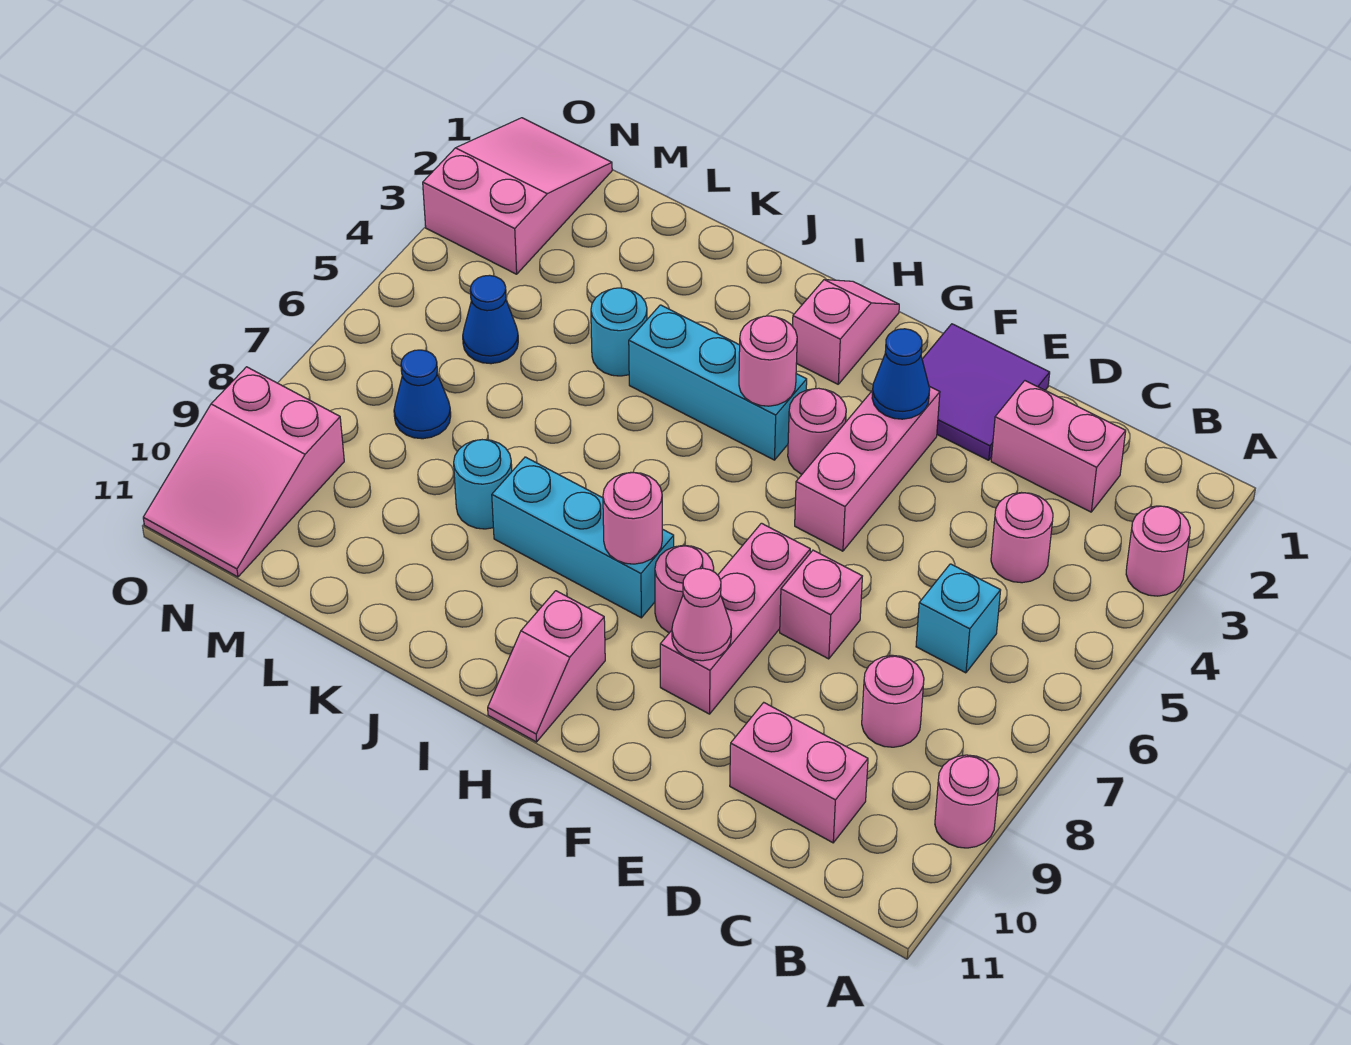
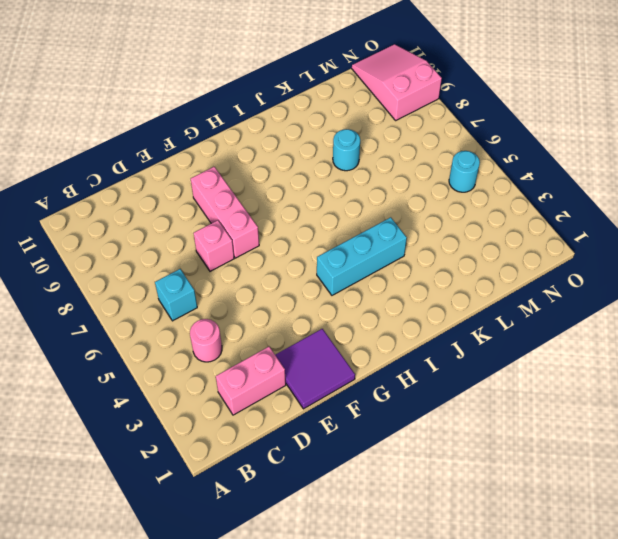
cyan 1x1 round brick [449,151,480,192] -> cyan 1x1 round brick moved to [591,288,647,376]
none -> pink 1x1 round brick [1126,506,1190,596]
none -> pink 1x1 round brick [935,755,999,848]
none -> pink 1x1 round brick [862,655,924,747]

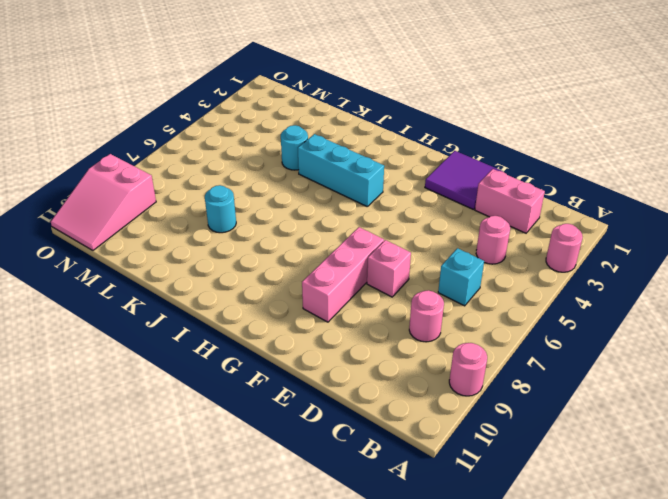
none -> pink 1x2 brick [730,703,868,843]
none -> pink 1x3 brick [795,386,940,551]
none -> pink 1x1 round brick [788,388,846,474]

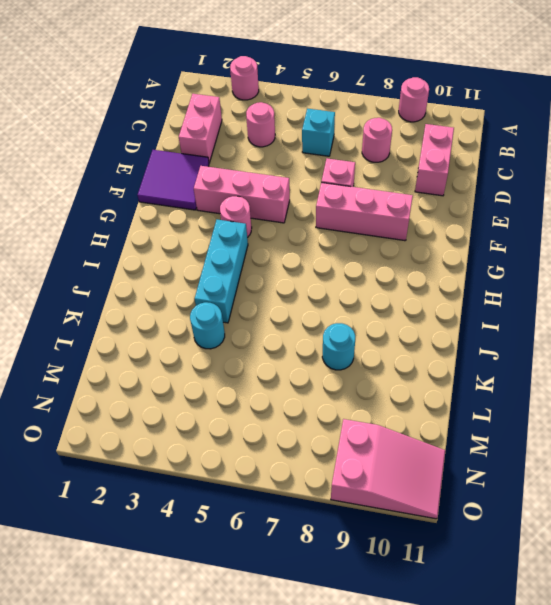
none -> pink 1x1 round brick [655,545,714,633]
none -> pink 1x2 slope [793,280,899,384]
none -> cyan 1x3 brick [492,457,674,618]

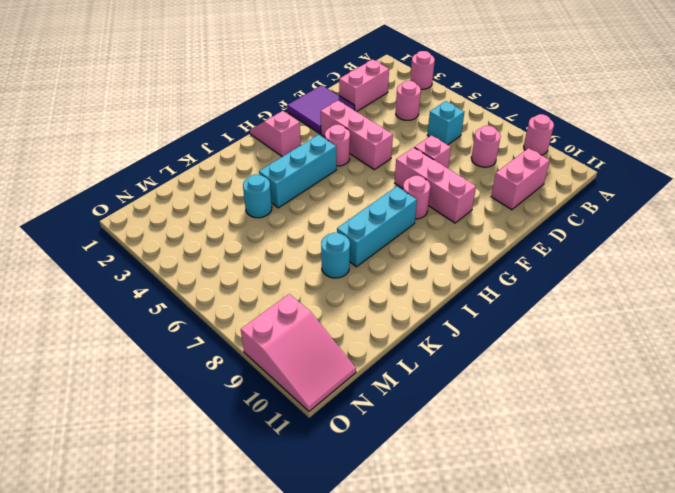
none -> pink 1x2 slope [488,591,605,742]
none -> blue 1x1 cone [463,275,518,364]
none -> blue 1x1 cone [394,350,451,439]

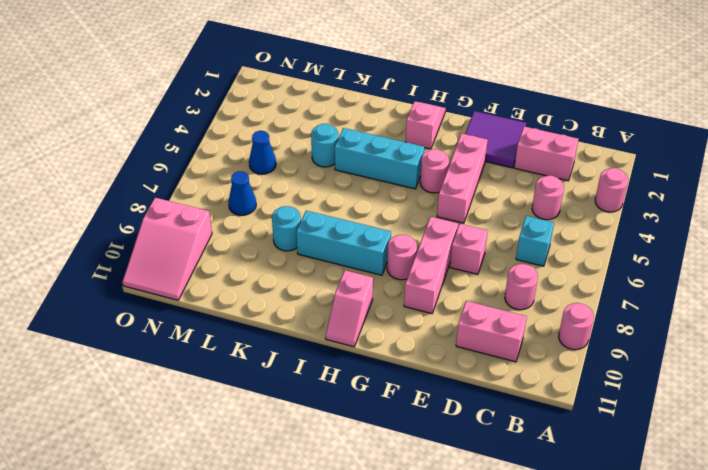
none -> pink 2x3 slope [423,118,612,274]
none -> blue 1x1 cone [872,329,930,419]
none -> pink 1x1 cone [672,568,731,661]

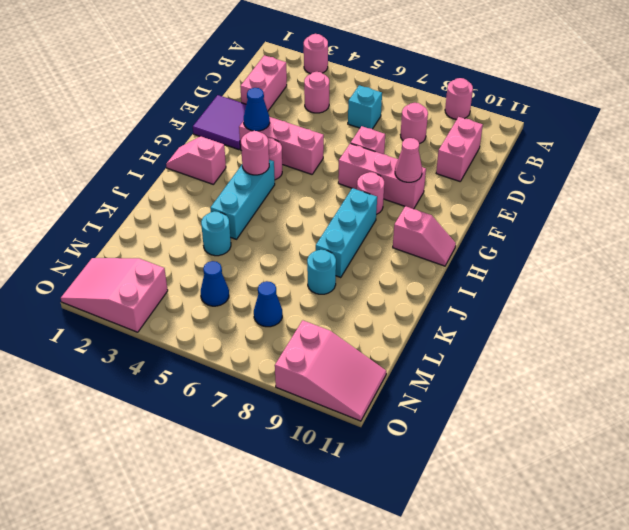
none -> pink 1x1 round brick [603,472,662,564]

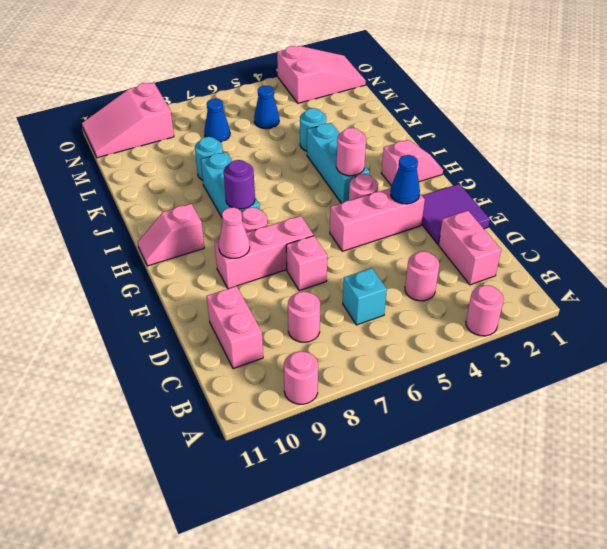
purple 1x1 round brick [224,160,255,209] -> pink 1x1 round brick [603,472,662,564]

